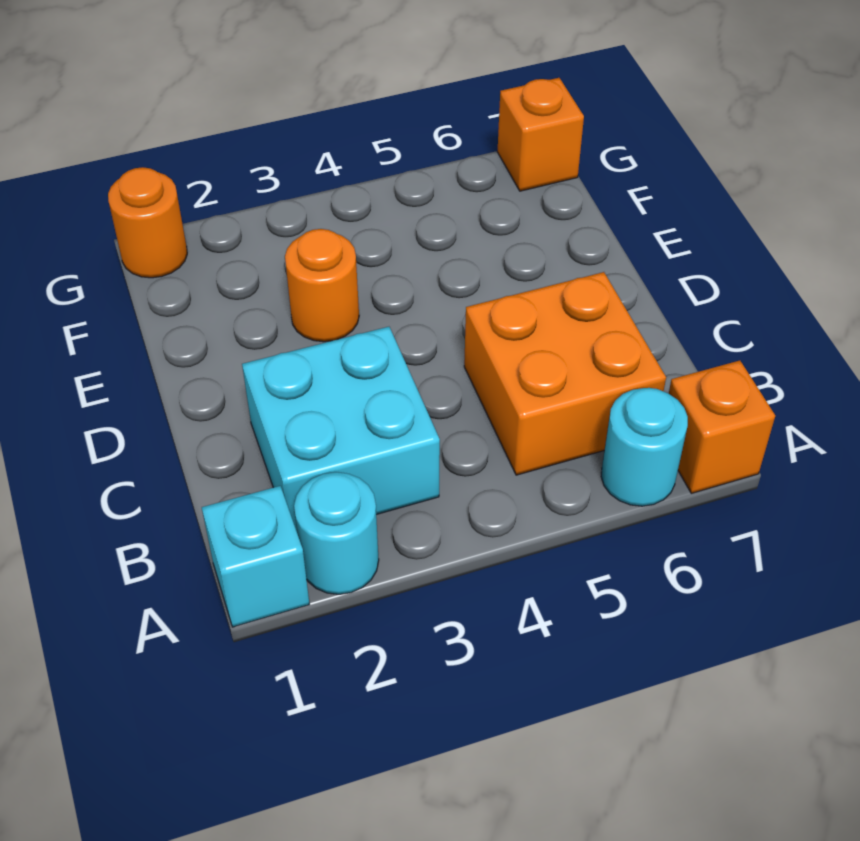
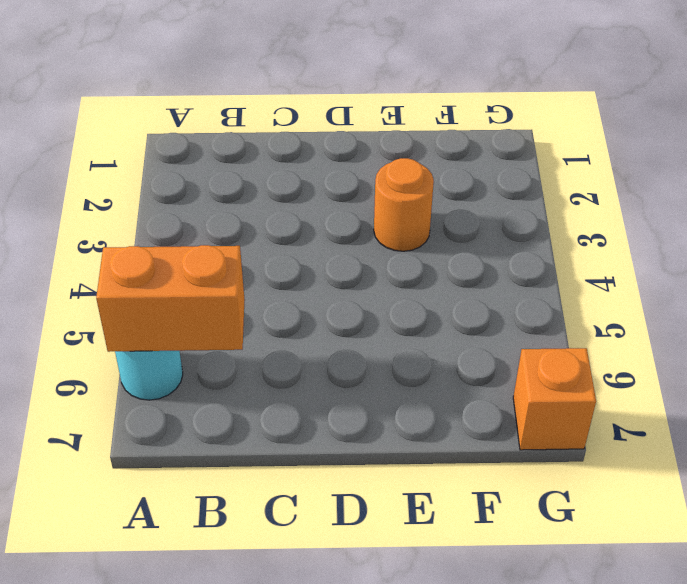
orange 1x2 brick [96,245,245,352] -> none
none -> cyan 1x1 brick [202,486,309,627]
none -> cyan 1x1 round brick [294,472,379,594]

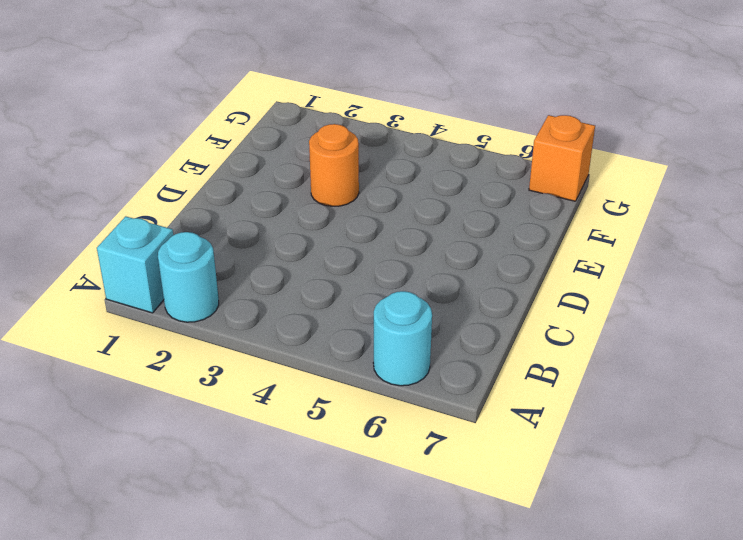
none -> orange 1x1 brick [669,361,775,493]
none -> cyan 2x2 brick [242,327,440,531]

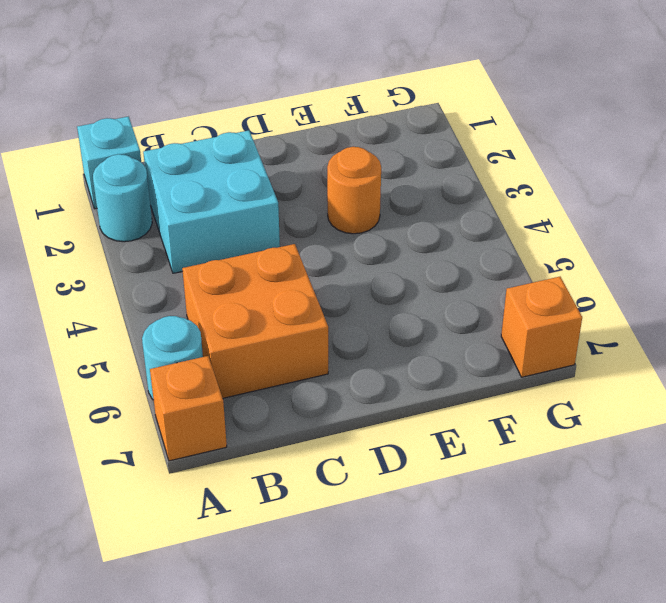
none -> orange 1x1 round brick [108,167,187,278]

